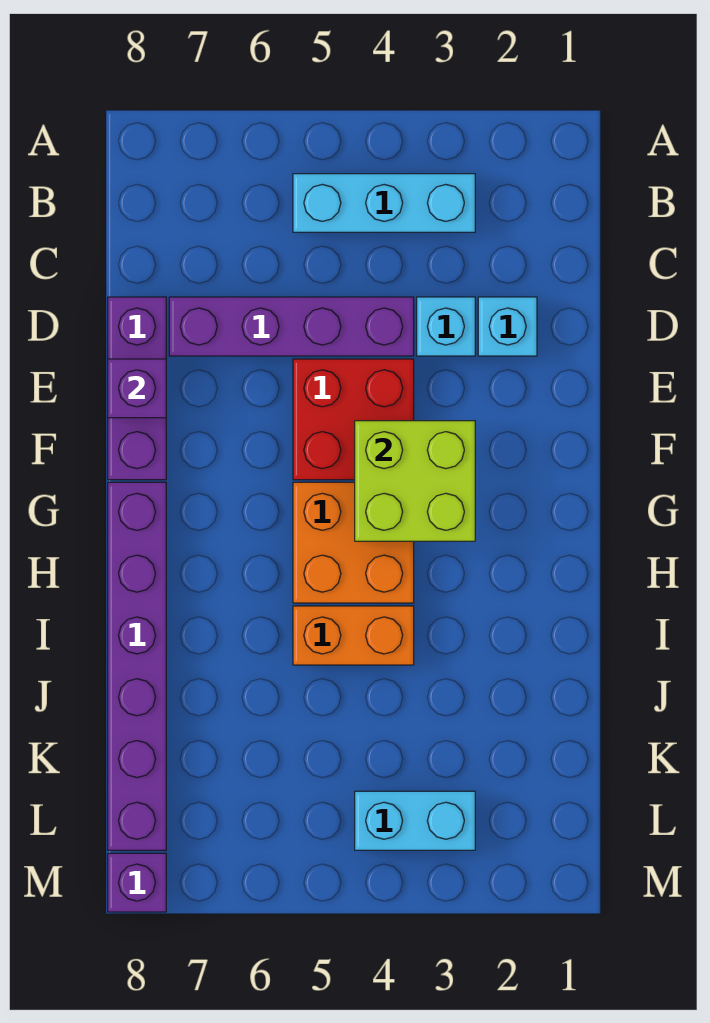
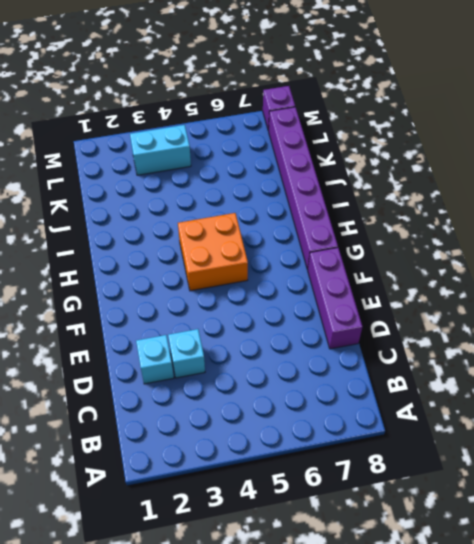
none -> cyan 1x3 brick [293,174,475,232]
none -> purple 1x4 brick [169,297,414,356]
none -> red 2x2 brick [293,359,414,480]

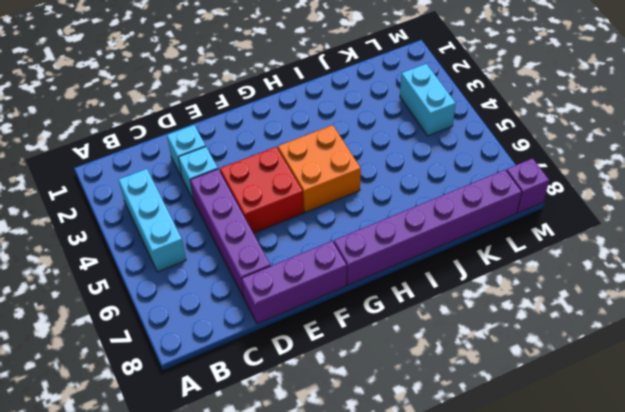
none -> orange 1x2 brick [293,606,414,665]
none -> purple 1x1 brick [108,359,166,418]
none -> lime 2x2 brick [355,421,475,541]

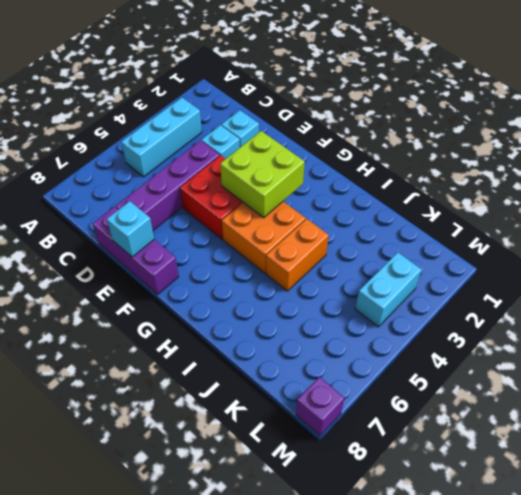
cyan 1x1 brick [107,201,154,257] -> purple 1x1 brick [108,359,166,418]
none -> purple 1x6 brick [108,482,166,850]

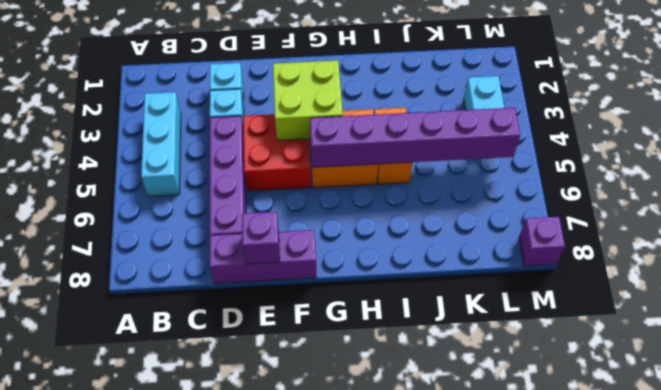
purple 1x6 brick [310,107,520,167] -> purple 1x6 brick moved to [108,482,166,850]

